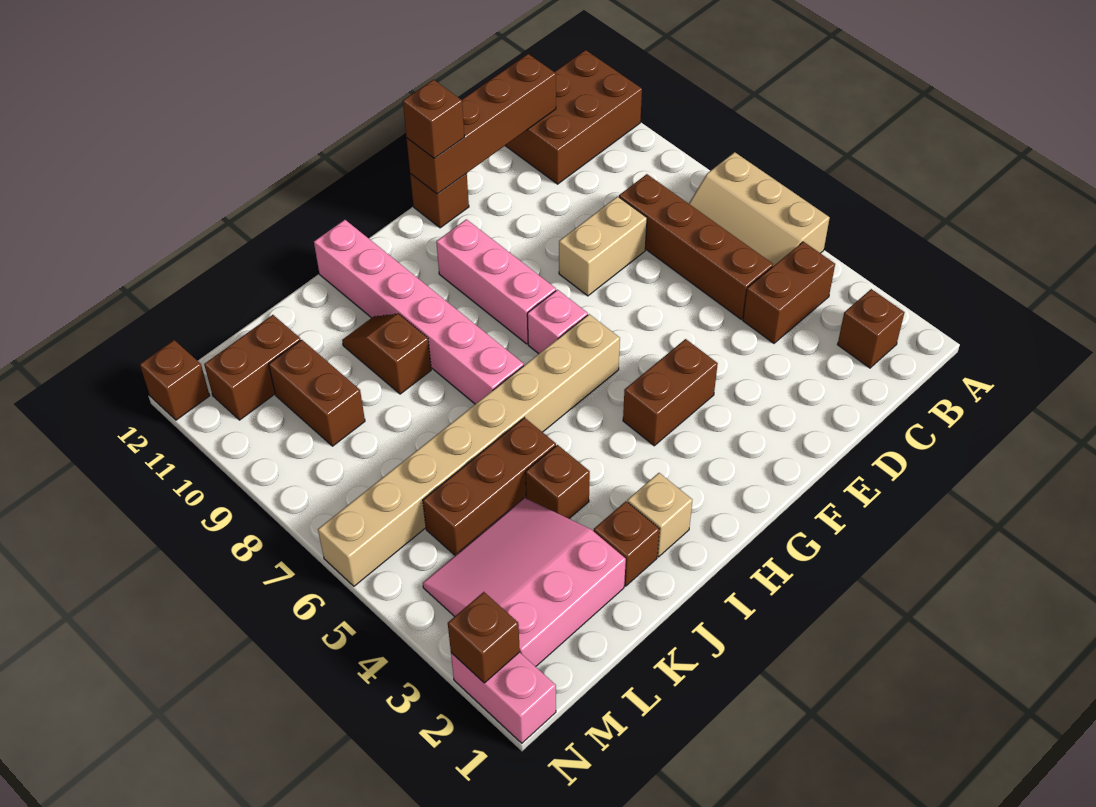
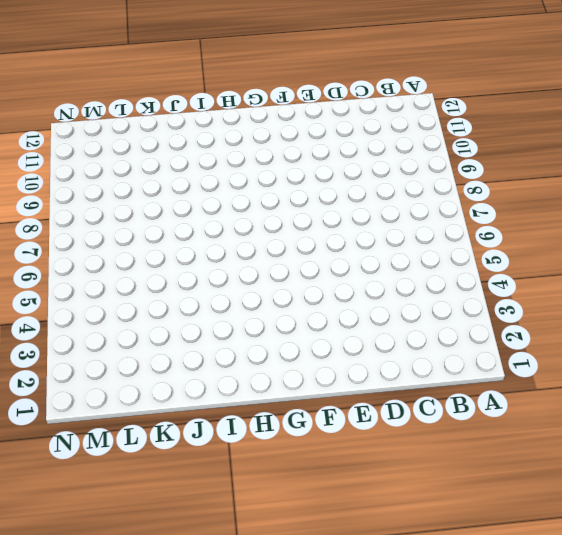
none -> tan 2x3 slope [689,152,830,266]
none -> brown 2x3 brick [505,50,642,184]
none -> brown 1x1 brick [838,289,904,368]

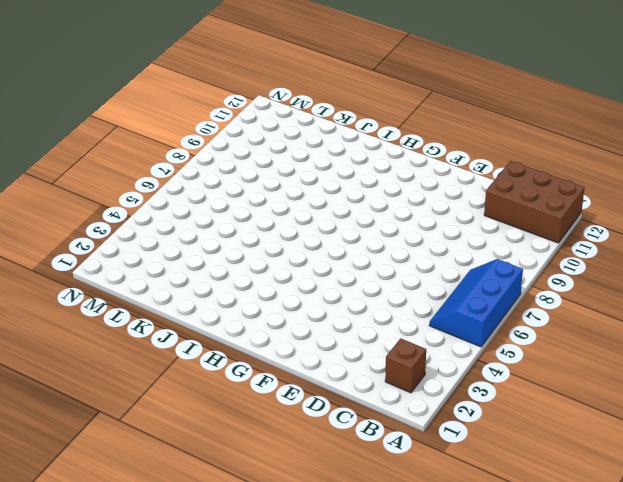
blue 2x3 slope [429,259,523,347] -> tan 2x3 slope [689,152,830,266]
none -> brown 1x2 brick [743,242,835,343]
none -> brown 1x4 brick [619,174,773,319]
none -> tan 1x2 brick [559,196,647,296]

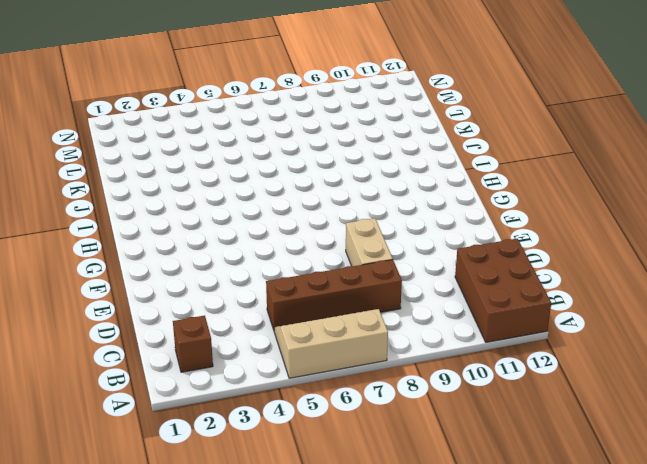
none -> brown 1x2 brick [743,242,835,343]
none -> brown 1x2 brick [623,339,718,446]
none -> brown 1x1 brick [410,174,469,228]

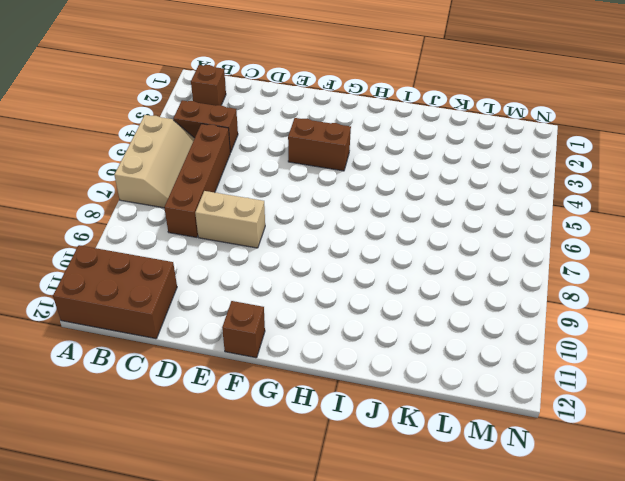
none -> tan 1x8 brick [318,314,620,586]
none -> pink 1x1 brick [527,290,588,354]
none -> pink 1x3 brick [436,219,556,344]

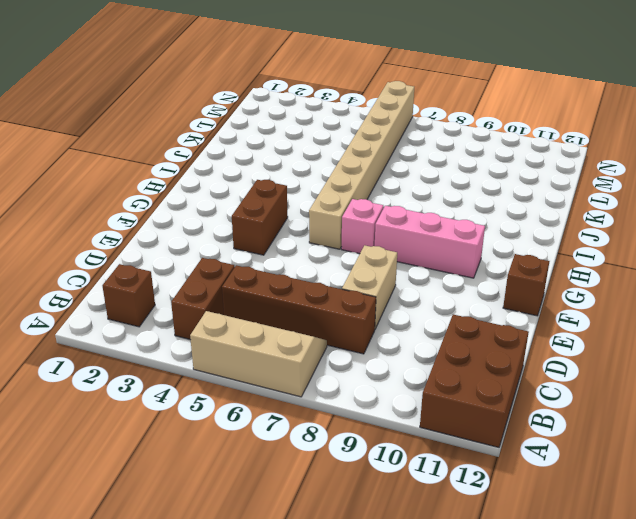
none -> tan 1x1 brick [627,473,692,557]
none -> pink 1x6 brick [314,220,524,404]
none -> brown 1x1 brick [594,501,659,586]

